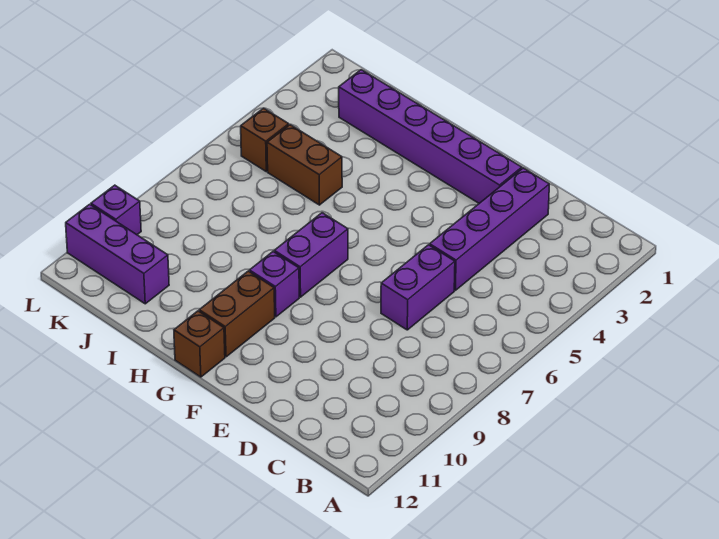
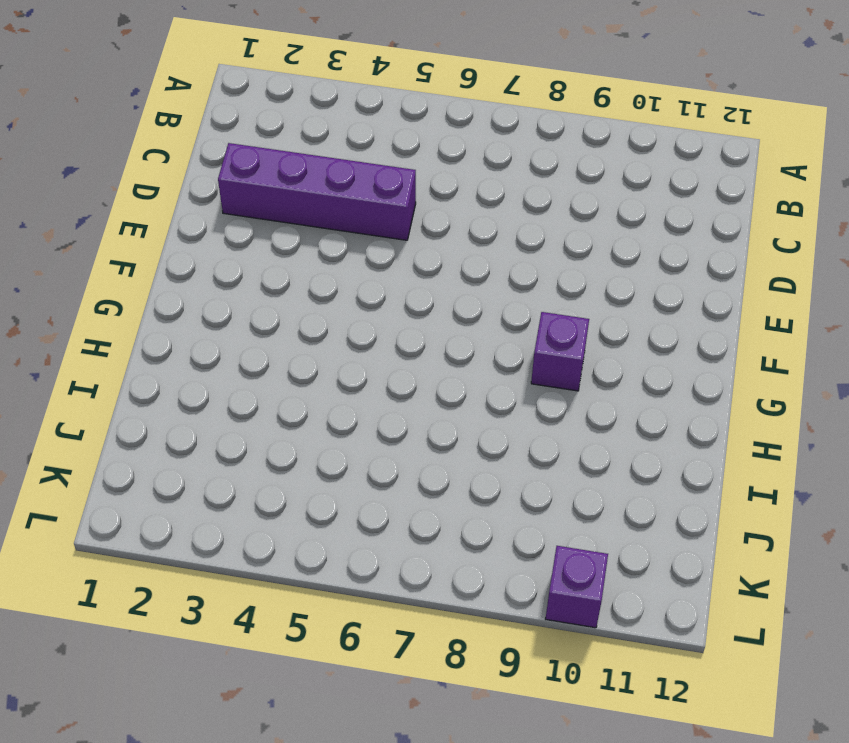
none -> purple 1x2 brick [381,245,455,330]
none -> purple 1x6 brick [339,70,522,203]

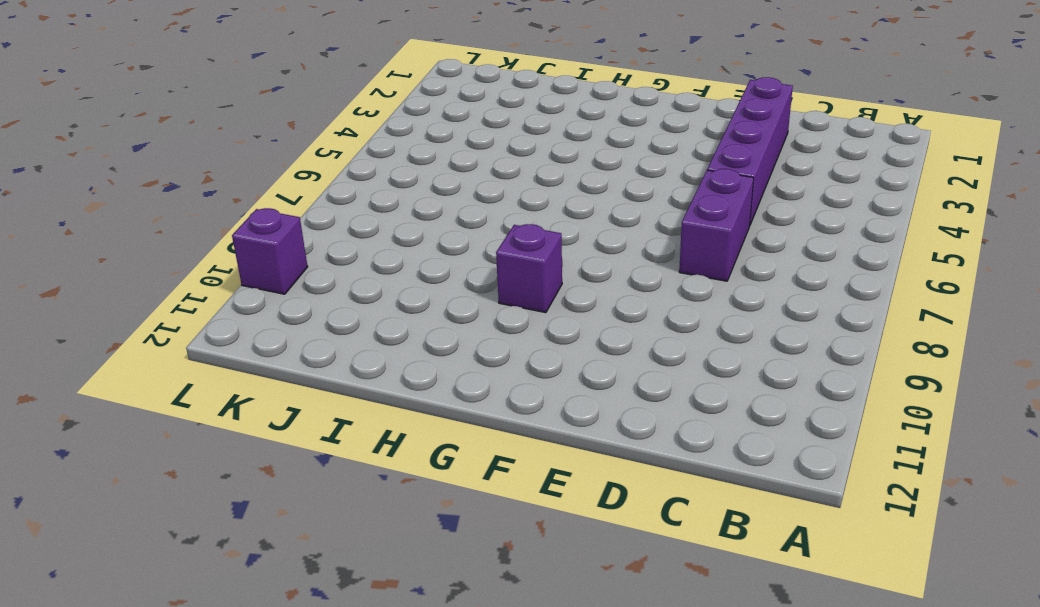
none -> purple 1x6 brick [339,70,522,203]
none -> purple 1x2 brick [274,213,348,297]

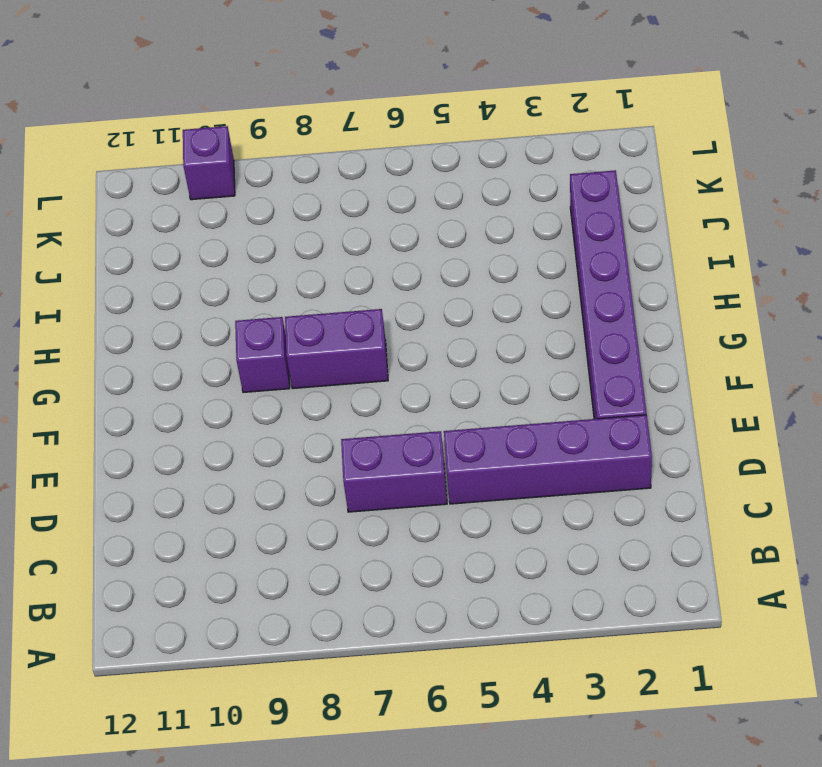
none -> brown 1x2 brick [199,271,275,357]
none -> brown 1x1 brick [174,311,225,377]

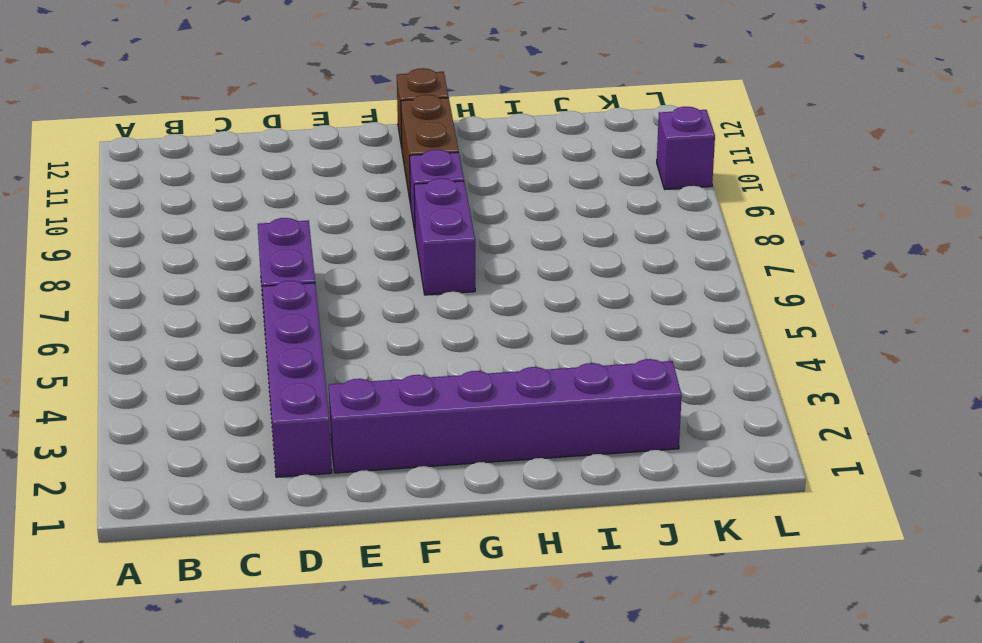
none -> brown 1x2 brick [267,125,342,205]
none -> purple 1x3 brick [66,204,169,304]

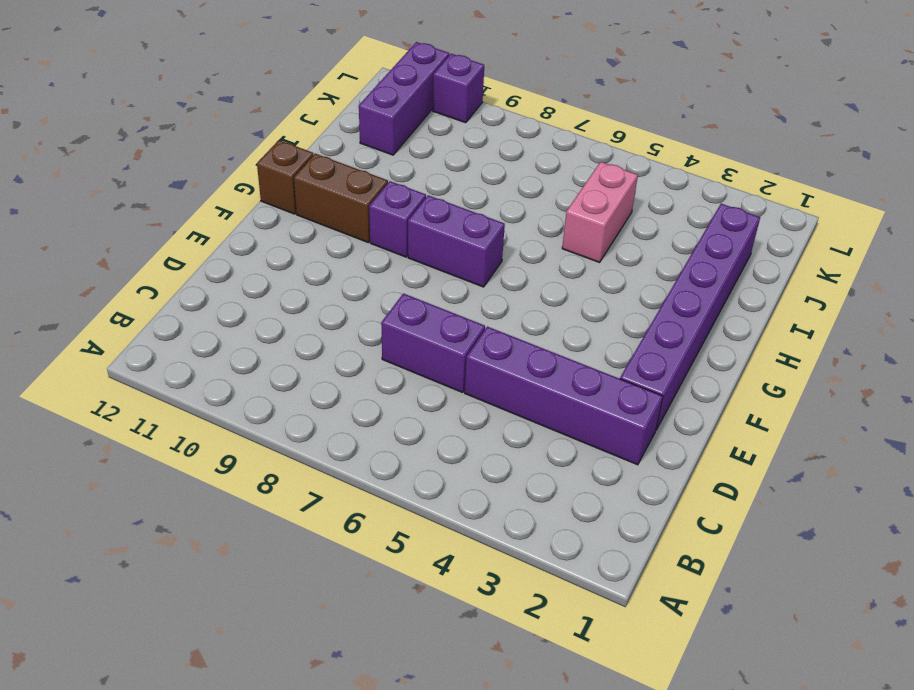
pink 1x2 brick [562,162,638,262] -> brown 1x2 brick [267,125,342,205]
none -> brown 1x1 brick [241,108,289,172]

